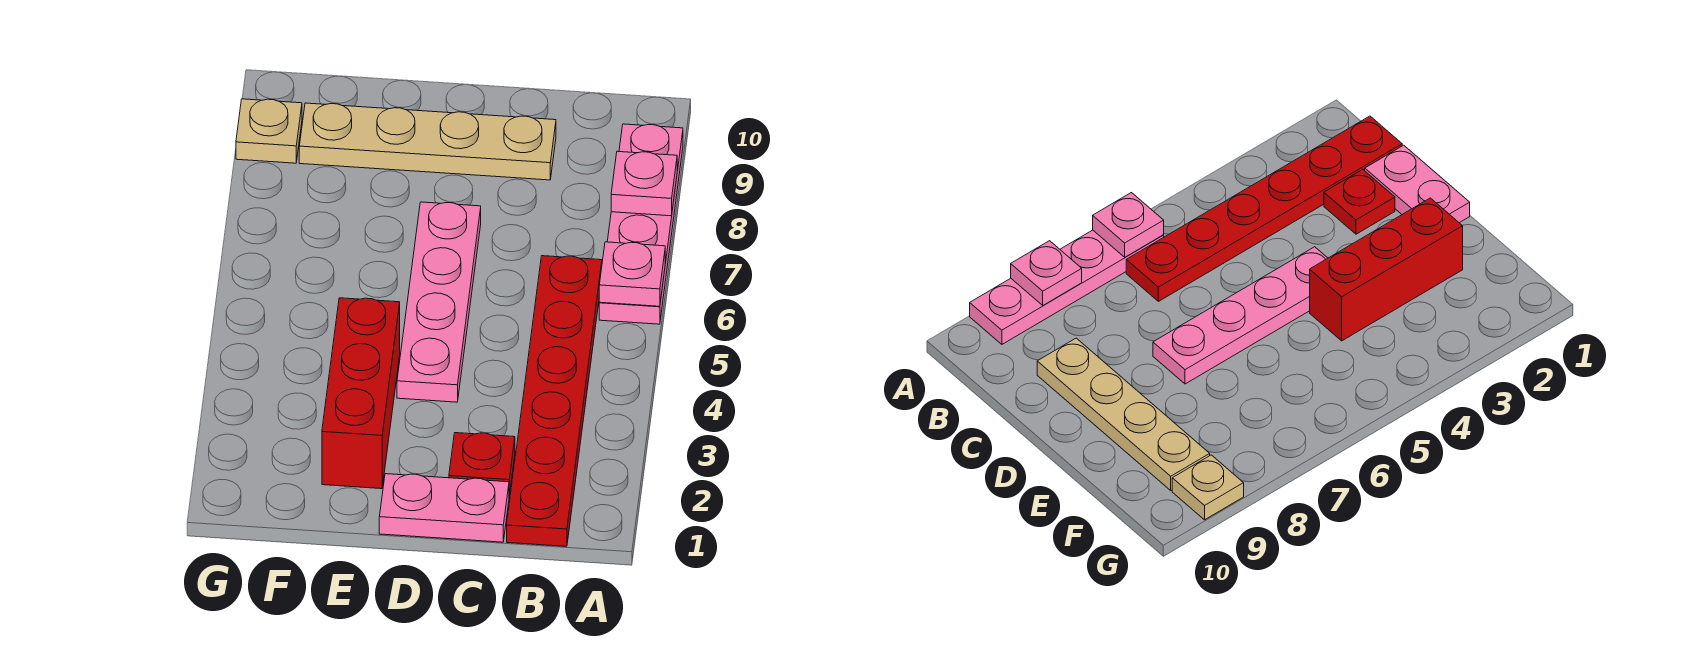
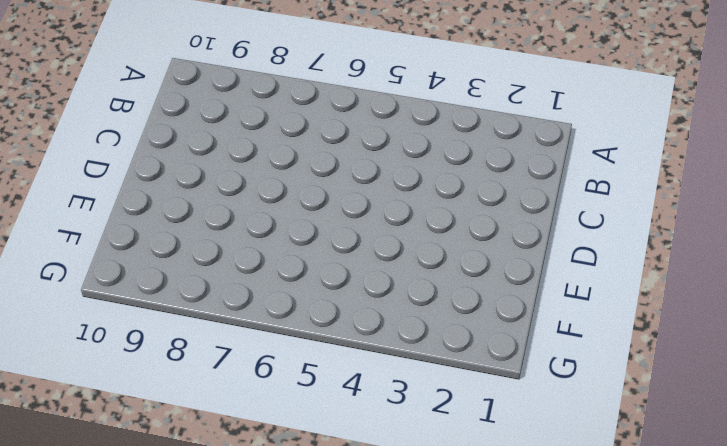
none -> pink 1x4 plate [599,124,683,324]
none -> red 1x6 plate [507,256,602,546]

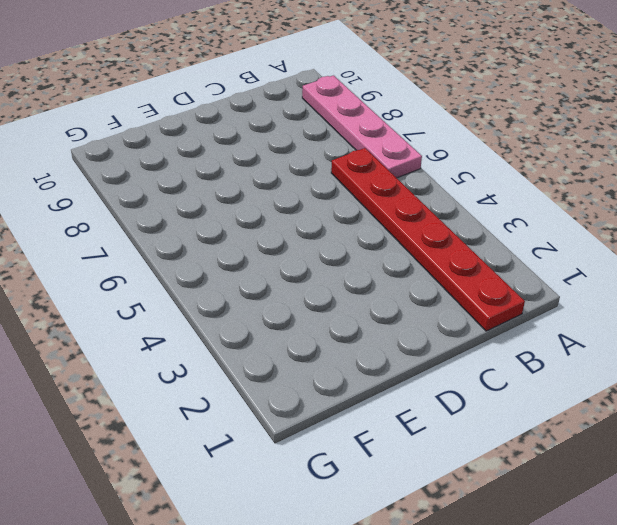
none -> pink 1x2 plate [379,474,509,542]
none -> red 1x1 plate [449,433,515,496]

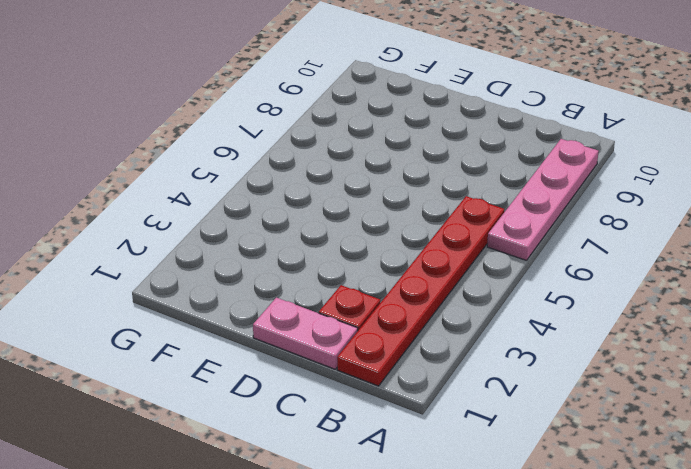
none -> tan 1x4 plate [299,103,556,180]
none -> pink 1x4 plate [397,202,481,402]

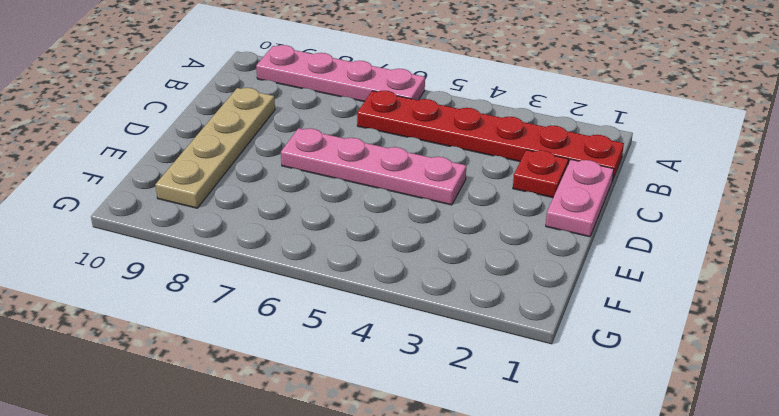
none -> red 1x3 brick [322,298,400,489]
none -> tan 1x1 plate [236,99,302,163]

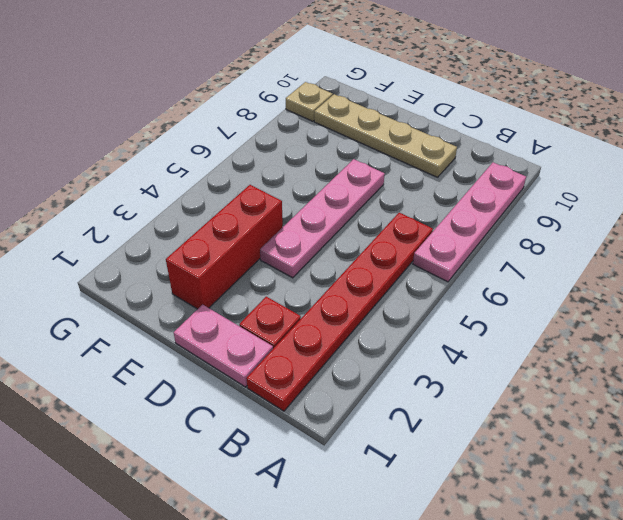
none -> pink 1x1 plate [599,242,665,306]
none -> pink 1x1 plate [611,151,677,216]

